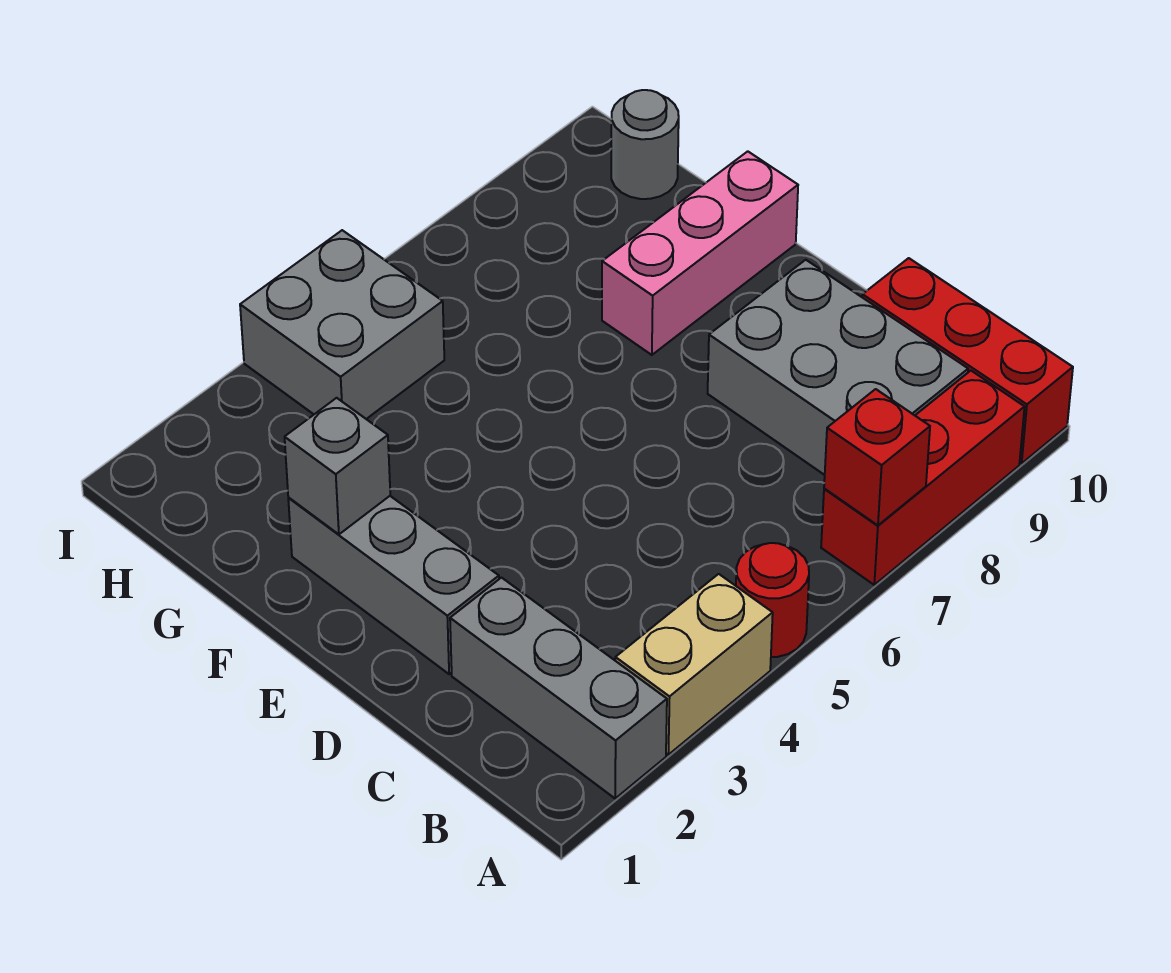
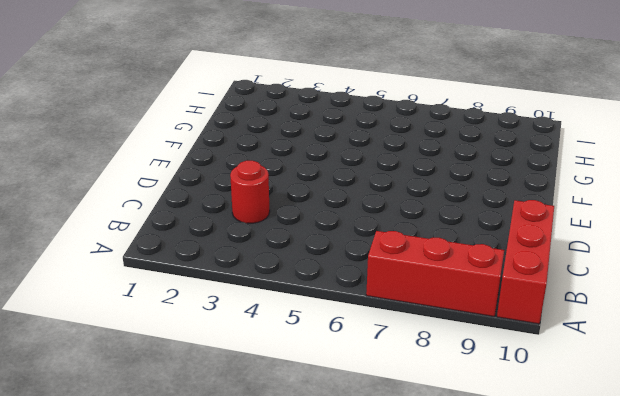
red 1x1 round brick [230,161,270,223] -> red 1x1 round brick moved to [736,543,809,657]
none -> grey 1x3 brick [450,578,667,798]
none -> tan 1x2 brick [615,574,773,755]
none -> grey 2x3 brick [708,260,968,475]

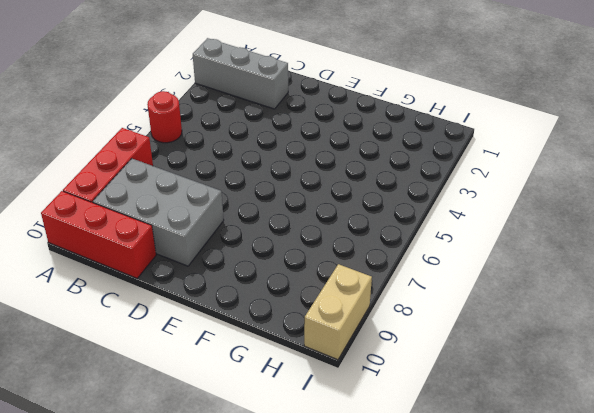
tan 1x2 brick [304,264,372,360] -> tan 1x2 brick moved to [615,574,773,755]
none -> grey 1x3 brick [288,496,499,674]
none -> pink 1x3 brick [602,151,798,355]
none -> grey 2x2 brick [240,230,444,419]

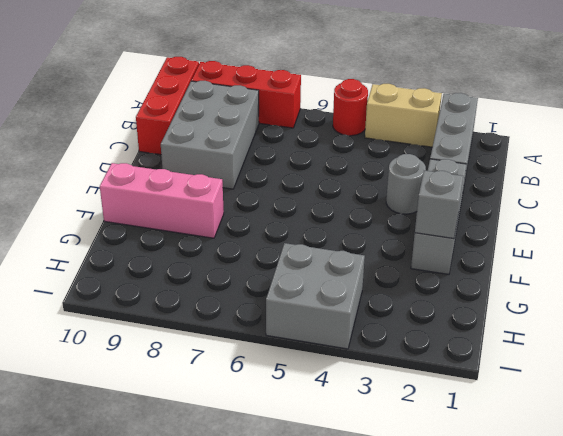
grey 1x1 round brick [386,154,426,214] -> grey 1x1 round brick moved to [611,90,679,199]
none -> red 1x1 brick [824,389,930,525]

